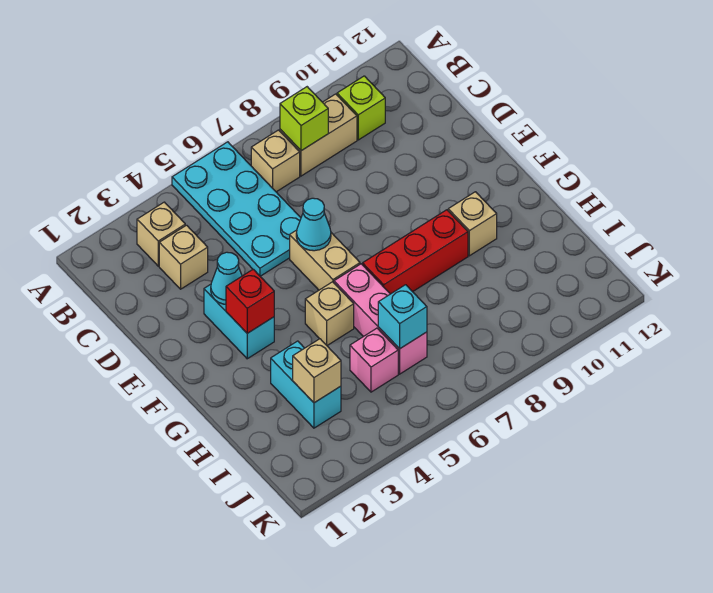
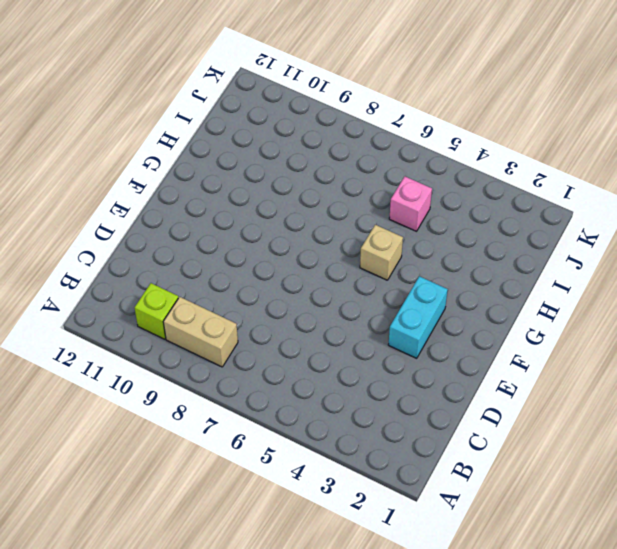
none -> cyan 2x4 plate [172,142,301,276]
none -> tan 1x1 brick [137,202,185,266]
none -> tan 1x1 brick [251,130,300,192]

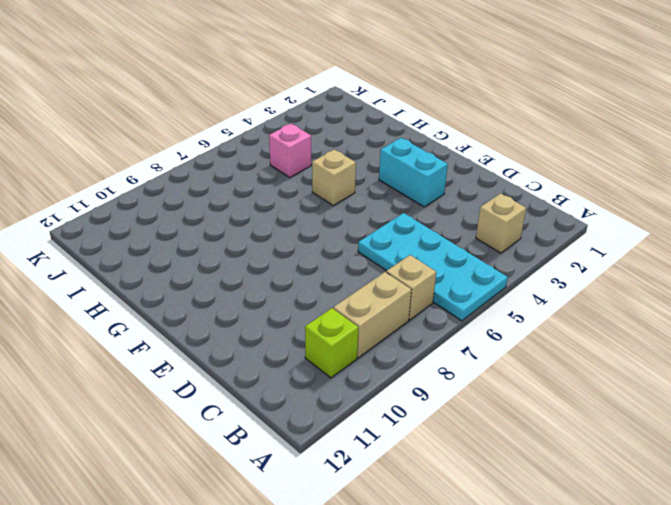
none -> tan 1x1 brick [159,225,208,289]
none -> tan 1x2 brick [290,230,360,290]
none -> pink 1x3 brick [334,264,427,374]

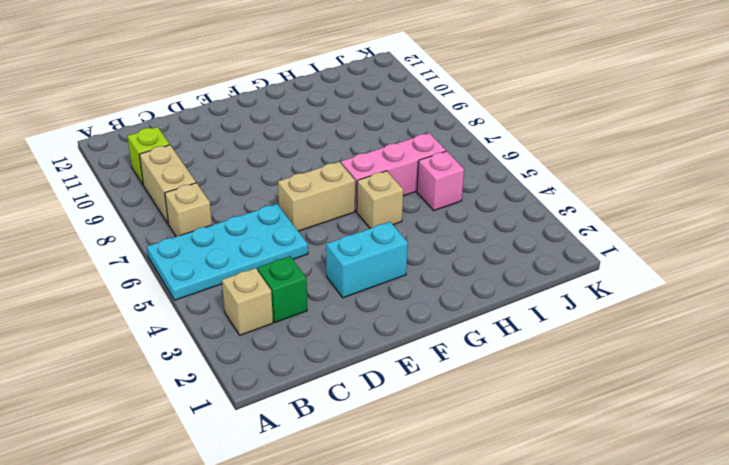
green 1x1 brick [257,256,307,323] -> tan 1x1 brick [159,225,208,289]
none -> red 1x3 brick [363,210,468,294]
none -> tan 1x1 brick [448,192,497,256]
none -> cyan 1x2 brick [271,341,341,428]

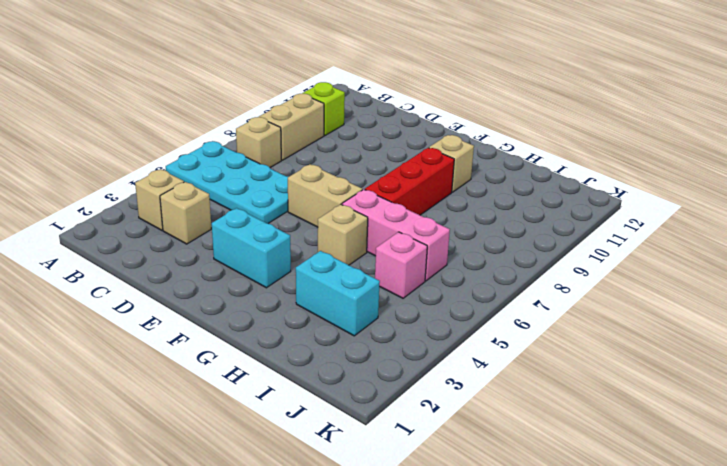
none -> lime 1x1 brick [280,87,328,151]
none -> cyan 1x1 cone [211,252,242,304]
none -> cyan 1x1 cone [296,198,331,251]

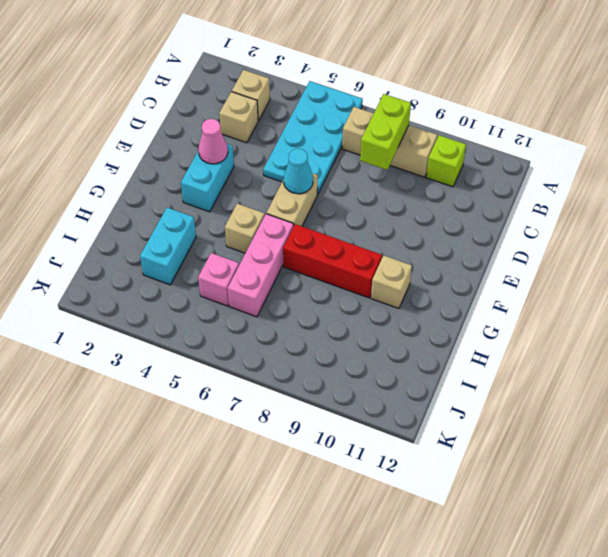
lime 1x2 brick [360,94,411,170] -> lime 1x1 brick [280,87,328,151]
pink 1x1 cone [198,119,228,164] -> cyan 1x1 cone [211,252,242,304]
none -> red 1x1 brick [226,269,274,333]
none -> tan 1x1 brick [293,339,341,403]
none -> cyan 1x1 brick [378,285,427,349]

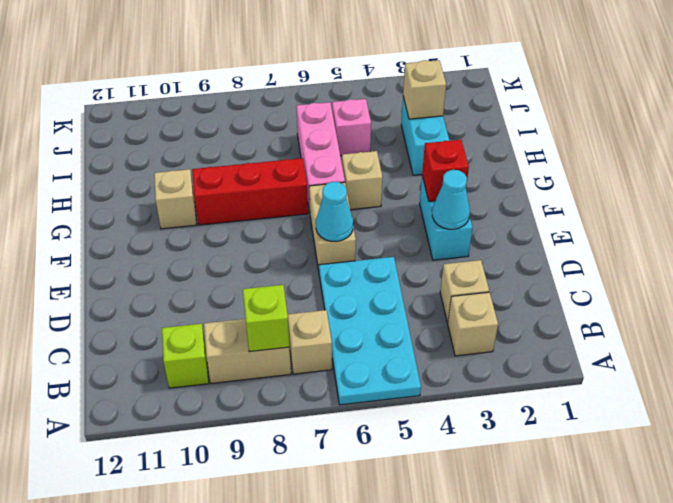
none -> cyan 1x1 brick [378,285,427,349]

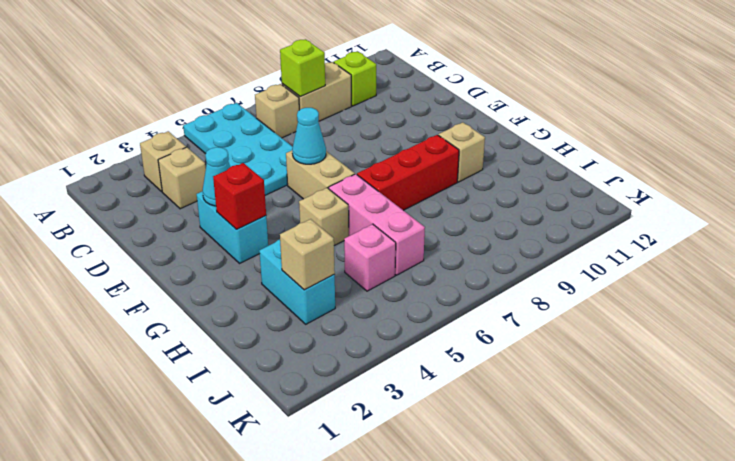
none -> cyan 1x1 brick [378,285,427,349]

